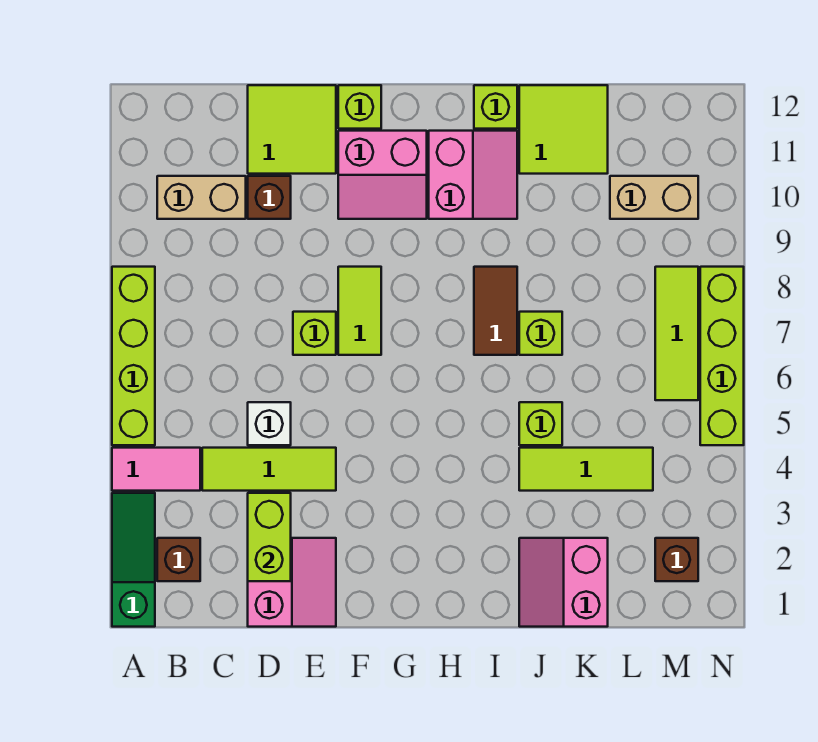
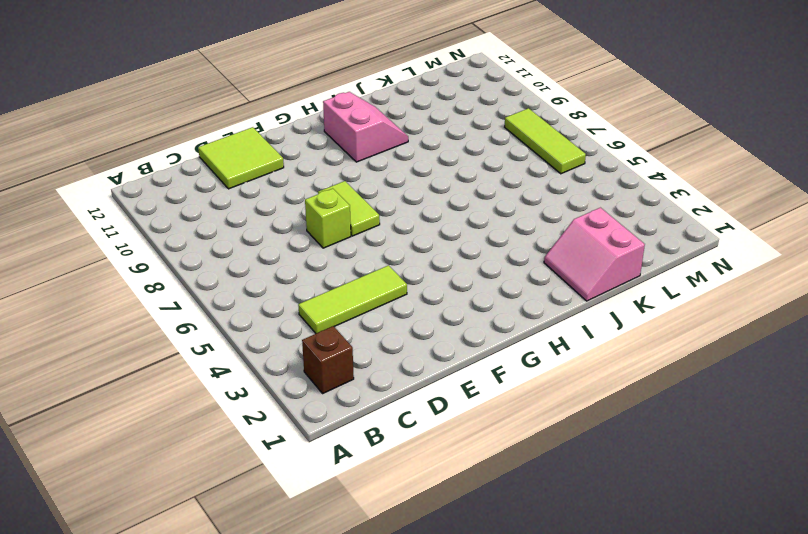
none -> green 1x3 slope [112,493,155,627]
none -> pink 1x2 tile [112,448,200,491]
none -> lime 1x4 brick [112,267,155,445]

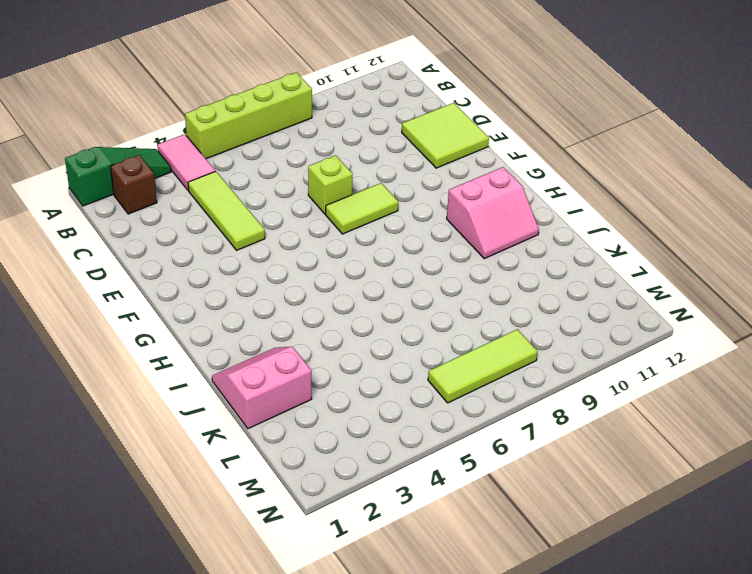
none -> tan 1x2 brick [157,176,246,219]
none -> pink 2x2 slope [248,538,336,627]
none -> white 1x1 brick [248,402,291,445]

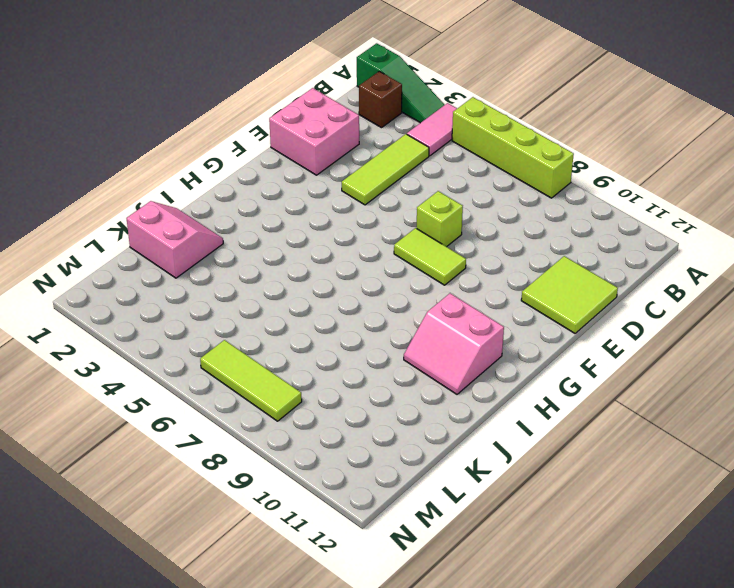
pink 2x2 brick [269,88,359,175] -> pink 2x2 slope [248,538,336,627]
none -> tan 1x2 brick [157,176,246,219]
none -> white 1x1 brick [248,402,291,445]
none -> brown 1x1 brick [248,176,291,219]

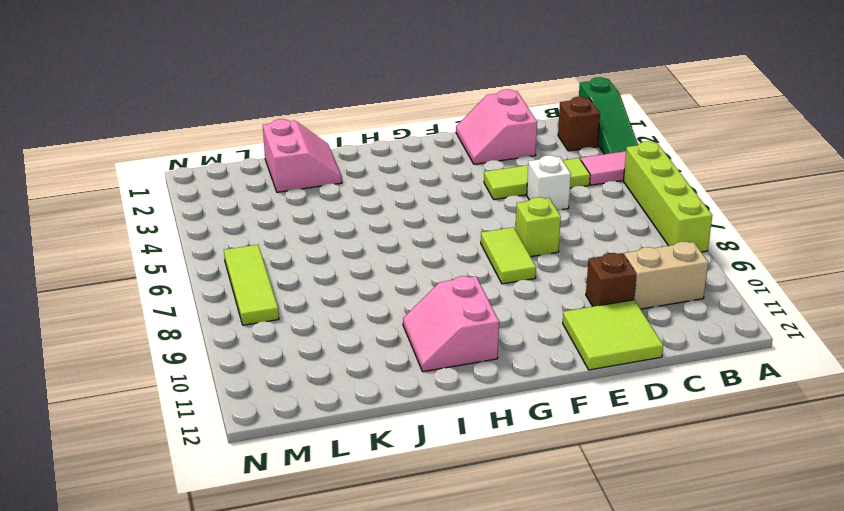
none -> pink 2x2 slope [338,131,427,219]
none -> lime 1x1 brick [338,85,381,129]
none -> brown 1x2 tile [474,267,517,355]

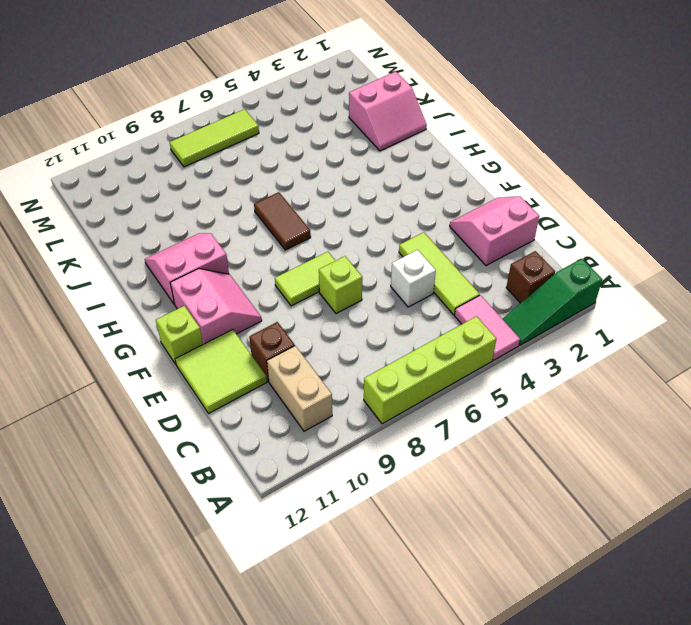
brown 1x2 tile [254,192,311,250] -> brown 1x2 tile turned to [474,267,517,355]
none -> lime 1x1 brick [474,85,517,129]
none -> lime 1x3 tile [519,448,653,491]
none -> lime 1x1 brick [519,402,562,445]

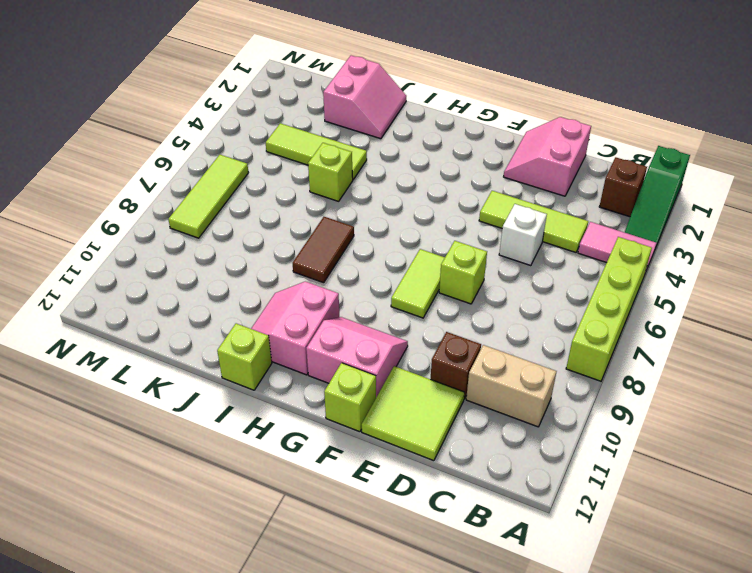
none -> lime 1x1 brick [519,312,562,355]
none -> lime 2x2 tile [519,85,608,174]
none -> tan 1x2 brick [610,176,698,219]

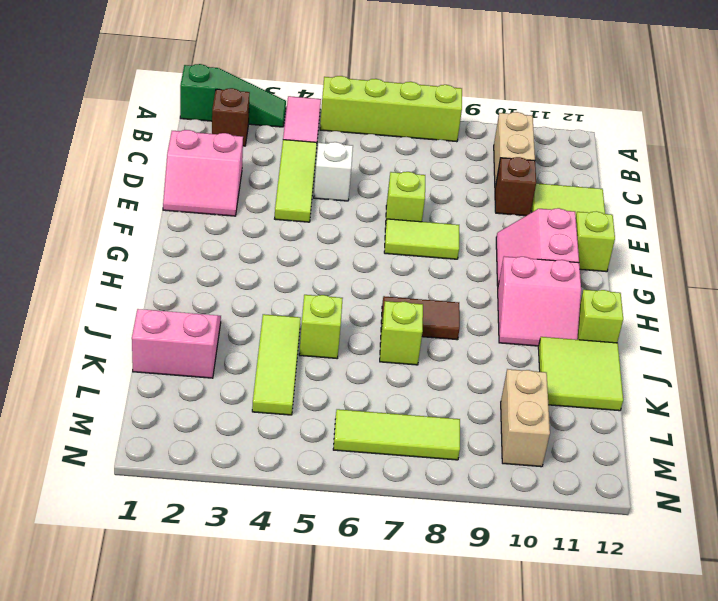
none -> brown 1x1 brick [655,538,698,581]
none -> lime 1x4 brick [700,267,744,445]
none -> lime 1x2 brick [248,493,291,581]

